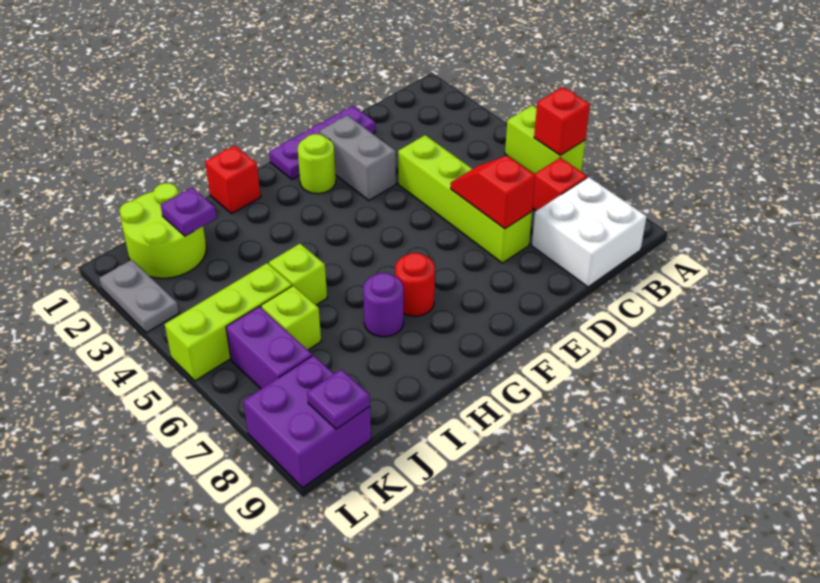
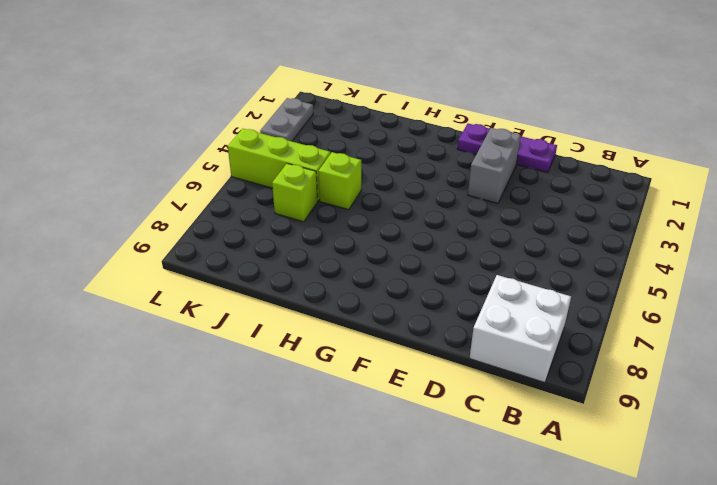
none -> lime 1x2 brick [505,105,585,174]
none -> red 1x1 brick [532,158,587,211]
none -> lime 1x4 brick [398,135,532,263]

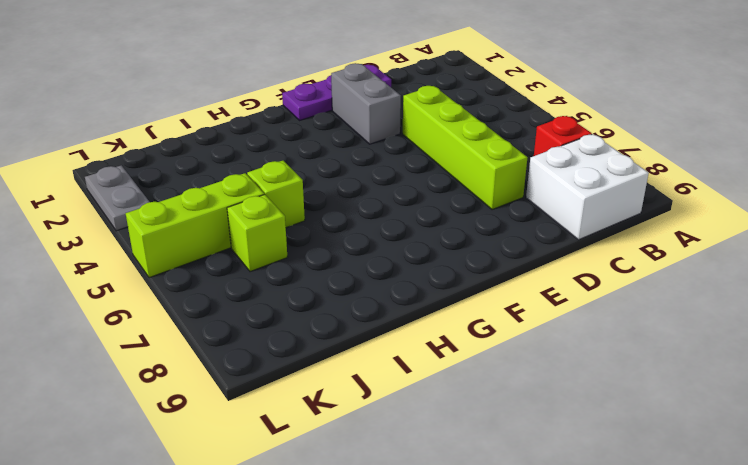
none -> lime 1x2 brick [505,105,585,174]
none -> lime 1x1 round brick [298,134,336,194]
none -> red 1x1 round brick [395,253,435,316]

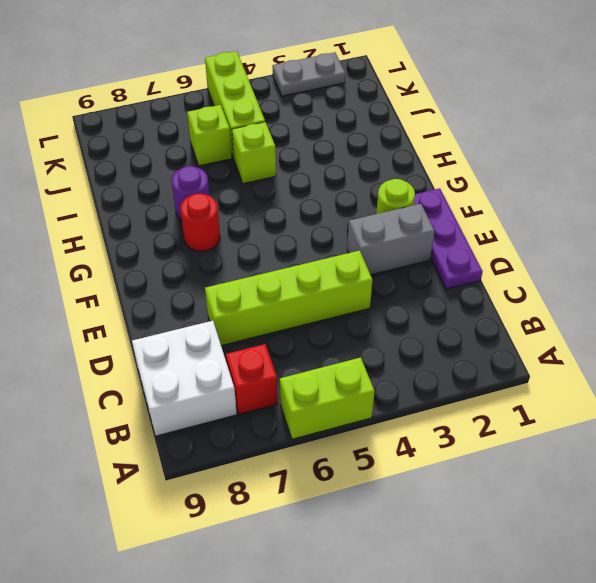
none -> red 1x1 brick [205,146,261,213]
none -> lime 2x2 round brick [119,183,206,278]
none -> purple 1x2 brick [226,306,312,389]

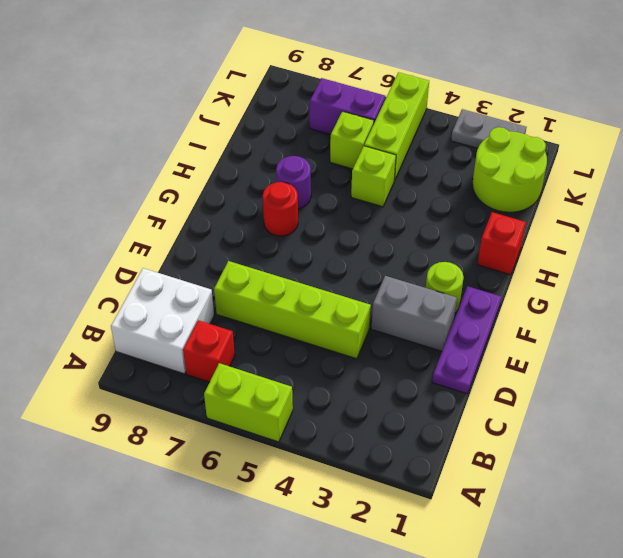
none -> purple 2x2 brick [243,355,371,488]
none -> red 1x1 brick [534,87,590,155]
none -> red 1x2 slope [451,156,535,229]

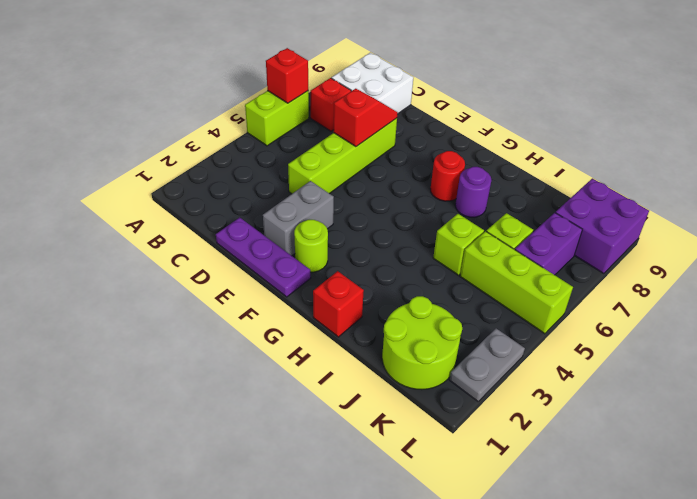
red 1x2 slope [334,89,398,147] -> red 1x2 slope turned to [451,156,535,229]
none -> purple 1x1 plate [161,188,216,236]
none -> purple 1x1 plate [307,369,370,429]

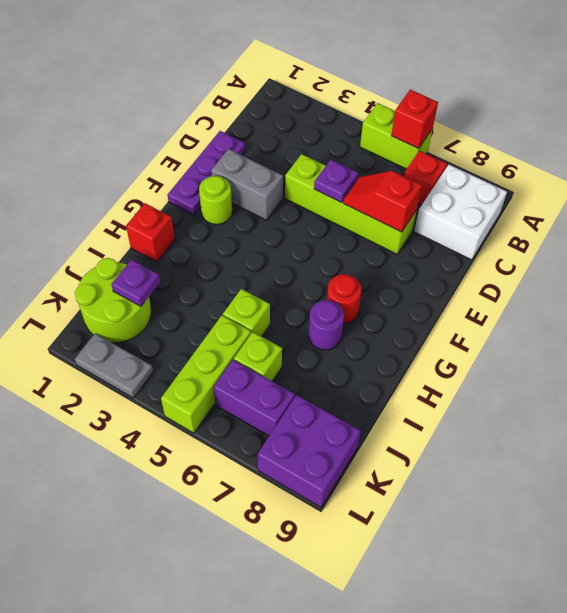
purple 1x1 plate [314,160,358,203] -> purple 1x1 plate moved to [307,369,370,429]

